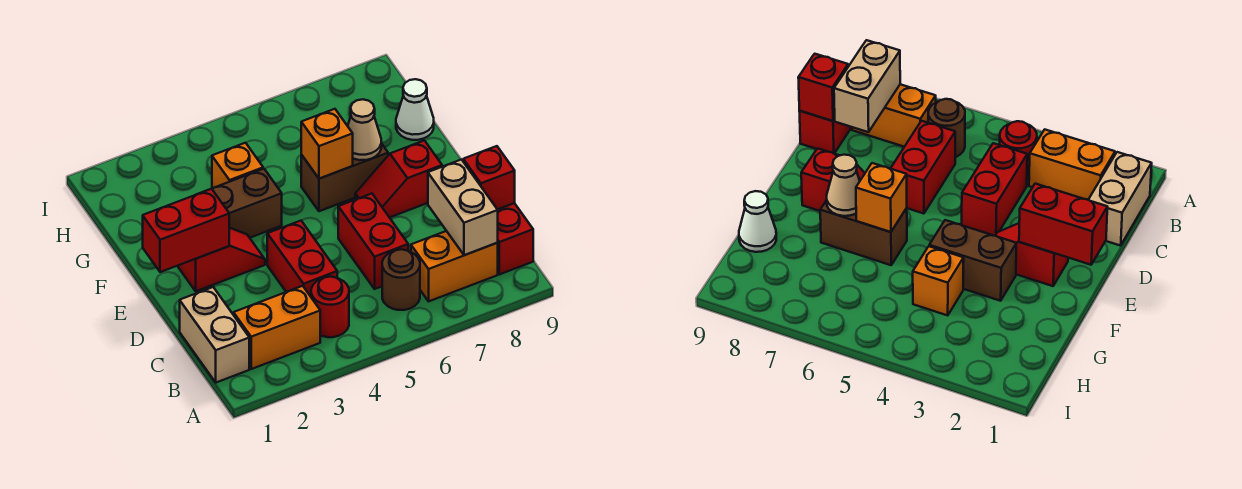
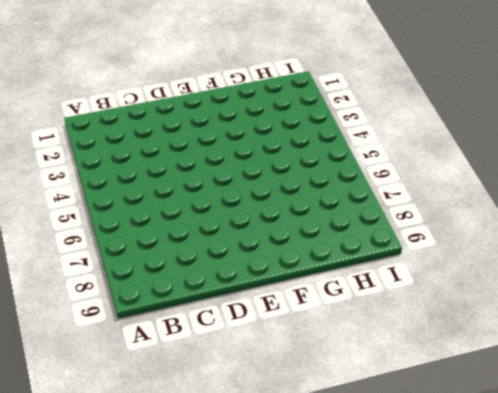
none -> tan 1x2 brick [180,287,249,383]
none -> orange 1x2 brick [234,286,320,369]
none -> red 1x1 round brick [311,276,349,337]

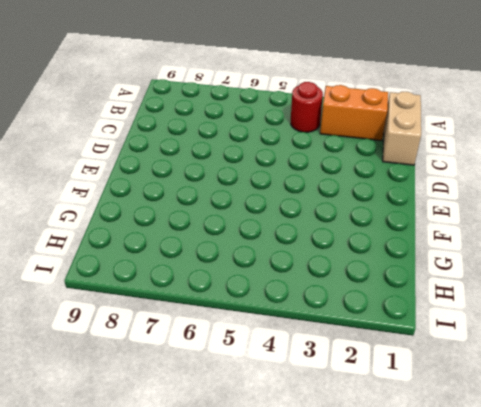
none -> brown 1x1 round brick [382,249,420,310]
none -> orange 1x2 brick [411,231,498,301]
none -> red 1x2 brick [498,203,533,274]

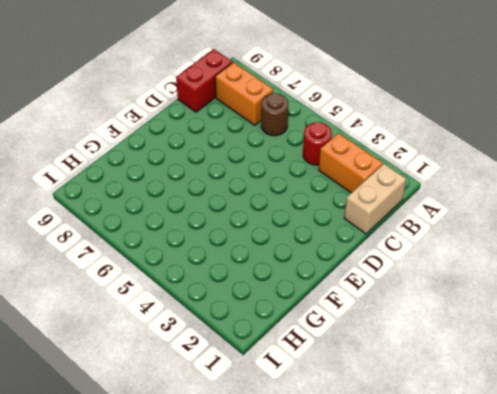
none -> red 1x2 brick [267,221,337,297]
none -> red 1x2 brick [338,194,408,289]
none -> red 1x2 slope [178,228,265,291]

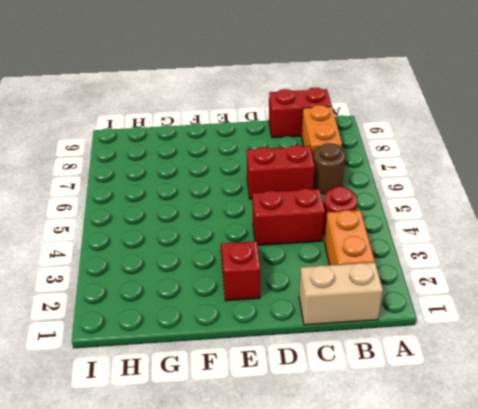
none -> red 1x2 slope [355,140,442,217]
none -> brown 1x2 brick [212,169,282,238]
none -> brown 1x2 brick [301,143,388,211]

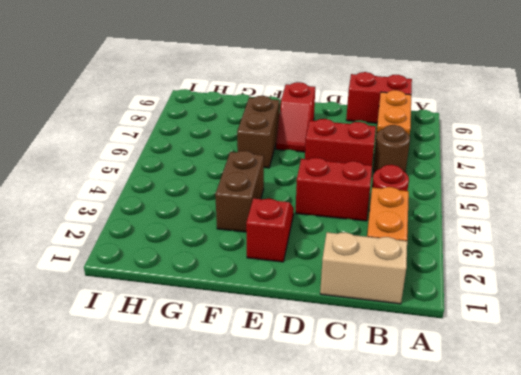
none -> orange 1x1 brick [212,143,263,188]
none -> white 1x1 cone [396,79,434,140]
none -> tan 1x2 brick [428,159,498,255]

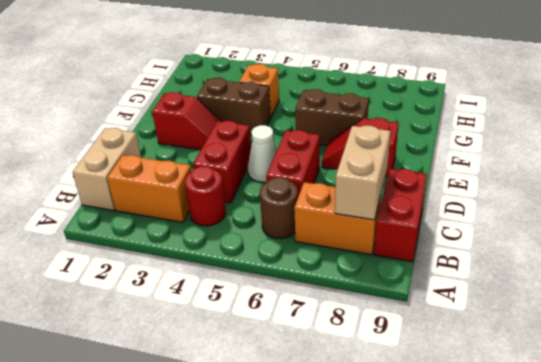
white 1x1 cone [248,125,277,182] -> white 1x1 cone moved to [396,79,434,140]
none -> red 1x1 brick [463,146,515,209]
none -> red 1x2 brick [143,189,229,272]
none -> orange 1x1 brick [301,109,353,179]

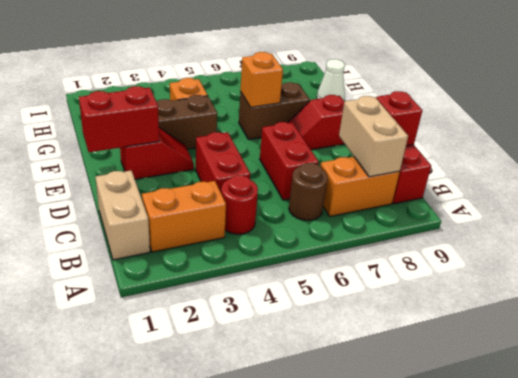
none -> tan 1x1 cone [348,99,381,160]

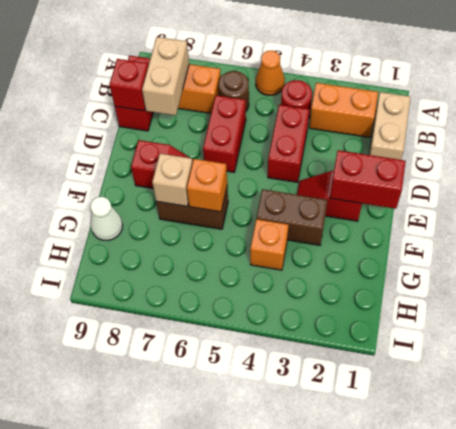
orange 1x1 cone [256,51,285,95] -> none
tan 1x1 brick [152,154,193,206] -> tan 1x1 cone [348,99,381,160]

